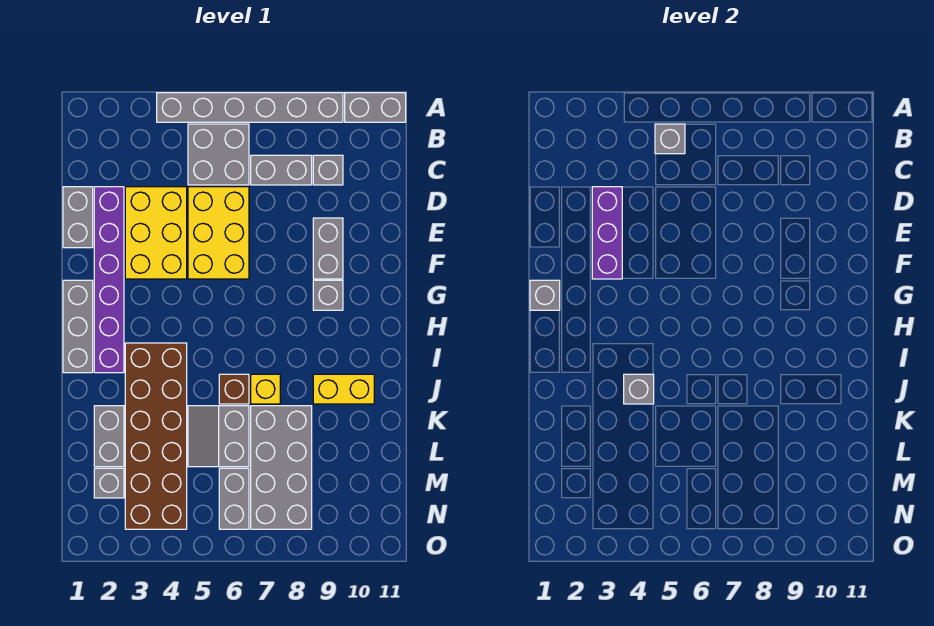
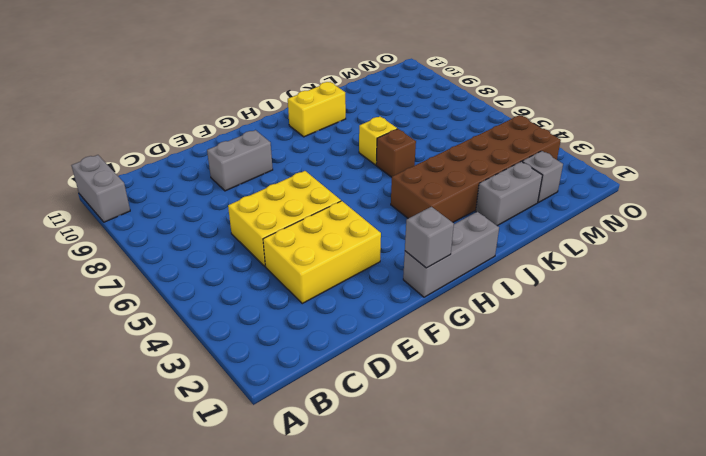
yellow 1x2 brick [288,82,346,137] -> yellow 1x2 brick turned to [313,374,374,404]
none -> grey 1x6 brick [157,93,343,122]
none -> grey 2x2 brick [188,124,249,185]
none -> grey 1x2 brick [251,155,312,185]

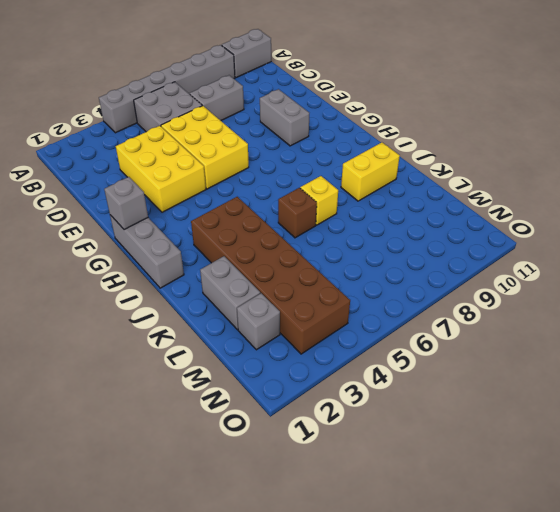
none -> grey 1x1 brick [313,155,343,185]
none -> grey 1x2 brick [63,187,93,248]
none -> purple 1x6 brick [94,187,124,373]

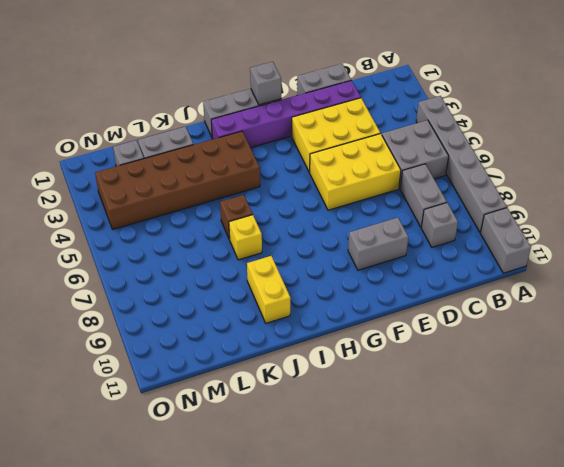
none -> grey 1x1 brick [313,280,343,310]
none -> grey 2x2 slope [188,406,249,467]
none -> grey 2x4 brick [251,406,312,529]

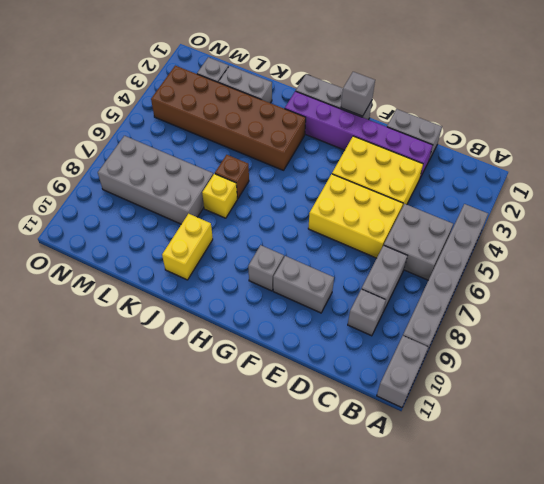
none -> grey 2x2 slope [188,406,249,467]
none -> grey 1x2 brick [219,468,249,529]
none -> grey 1x1 brick [655,124,685,154]

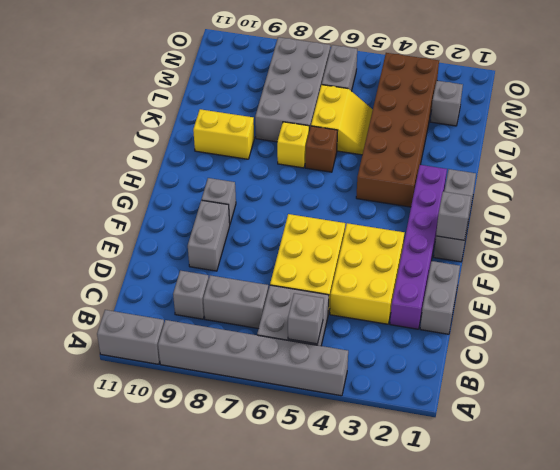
yellow 2x2 slope [311,85,373,155] -> grey 2x2 slope [188,406,249,467]
none -> grey 1x2 brick [94,406,124,467]
none -> purple 1x3 brick [592,187,622,279]
none -> grey 1x1 brick [624,374,654,404]

